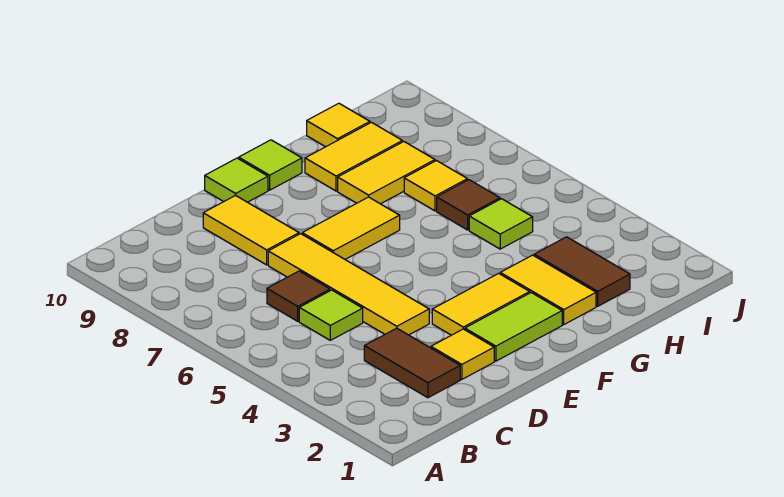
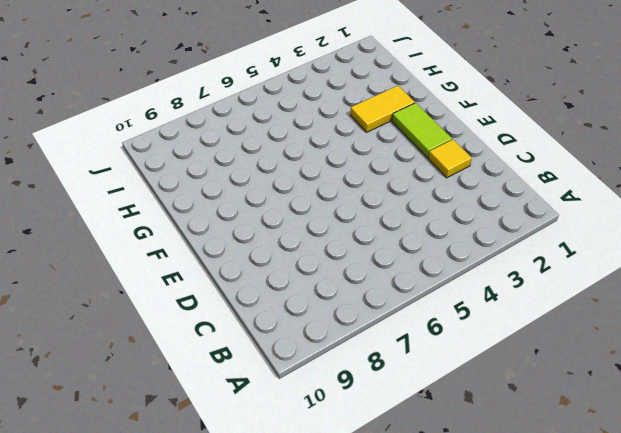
none -> brown 1x2 tile [364,328,460,398]
none -> lime 1x1 tile [299,290,363,340]
none -> brown 1x1 tile [267,271,330,321]

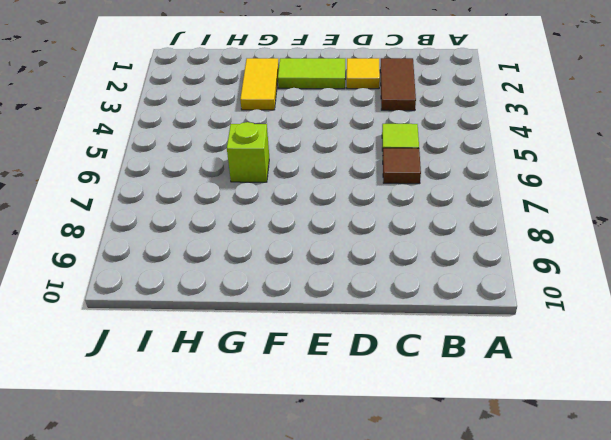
lime 1x1 brick [227,122,269,182] -> none
none -> yellow 1x4 tile [268,234,429,335]
none -> yellow 1x2 tile [203,195,299,265]
none -> yellow 1x2 tile [432,273,530,335]

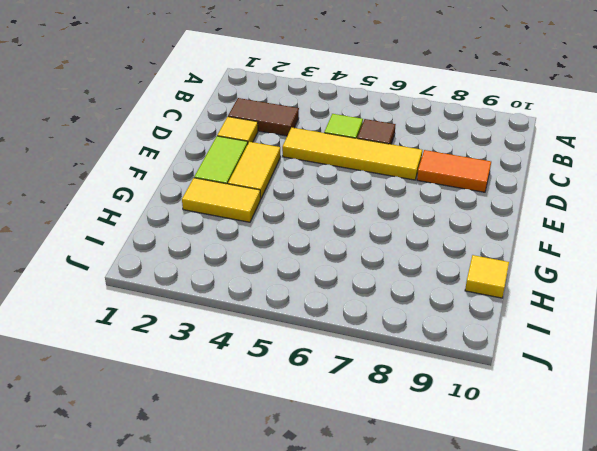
orange 1x2 tile [417,150,491,192] -> yellow 1x2 tile [203,195,299,265]
none -> yellow 1x2 tile [302,197,400,259]
none -> lime 1x1 tile [205,158,268,202]
none -> lime 1x1 tile [239,140,302,190]

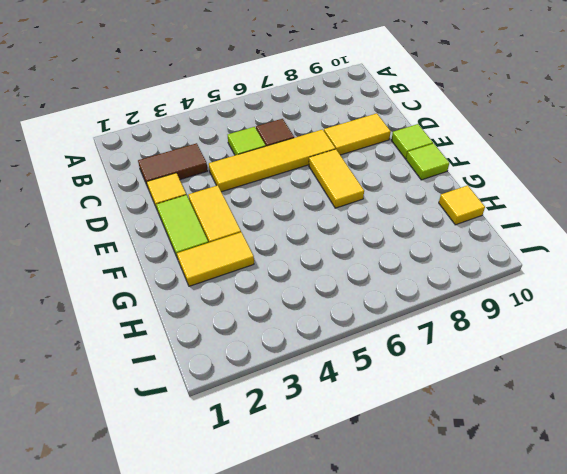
none -> yellow 1x2 tile [338,142,435,204]
none -> yellow 1x2 tile [305,122,402,191]
none -> brown 1x2 tile [534,237,630,306]

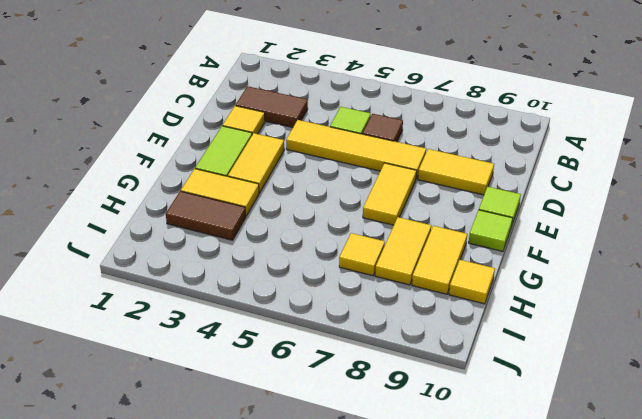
none -> lime 1x1 tile [469,199,533,249]
none -> brown 1x1 tile [437,180,500,230]

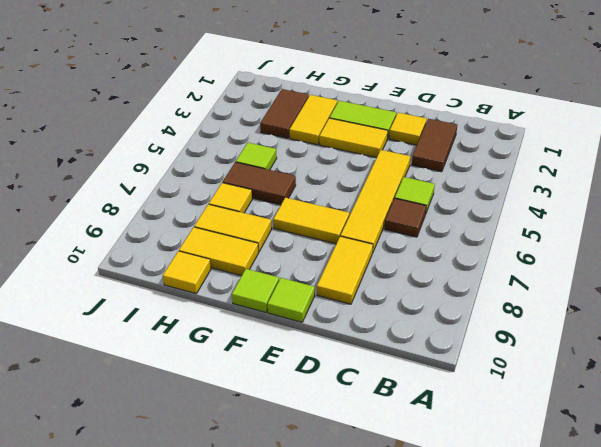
brown 1x2 tile [223,162,296,205] -> brown 1x1 tile [437,180,500,230]

